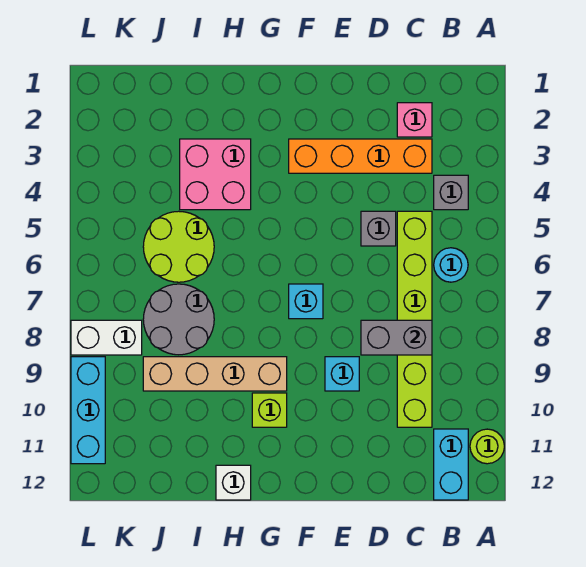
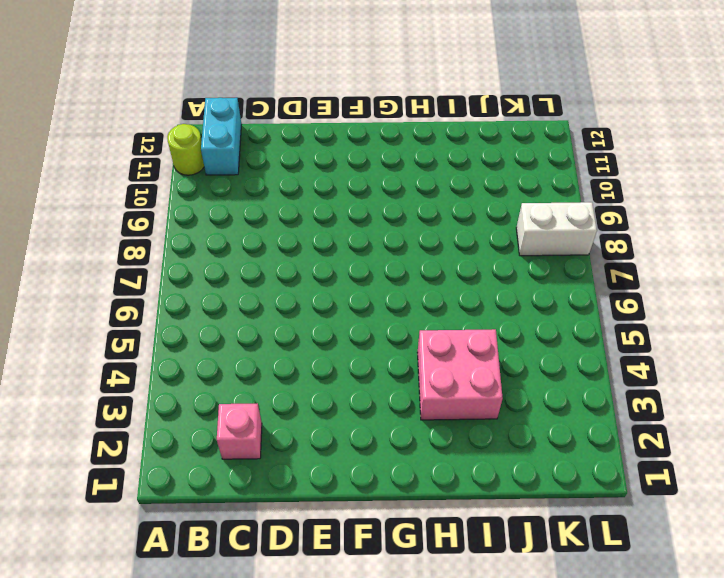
none -> grey 1x1 brick [434,175,468,210]
none -> cyan 1x1 round brick [434,248,468,282]
none -> orange 1x4 brick [289,139,432,173]

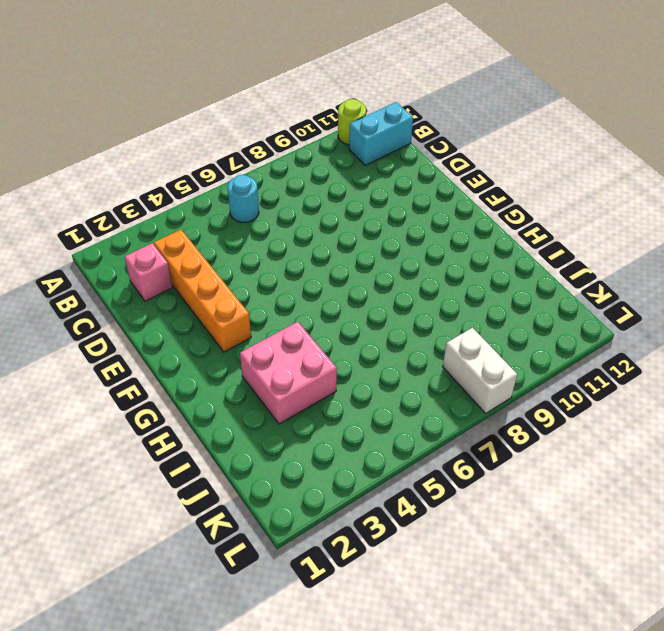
none -> grey 1x1 brick [434,175,468,210]
none -> lime 1x6 brick [397,211,432,427]
none -> grey 1x1 brick [361,211,396,246]

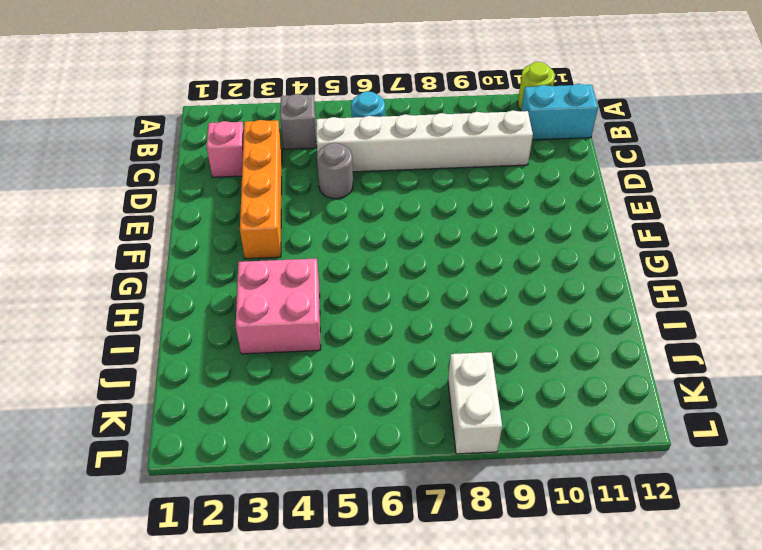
white 1x6 brick [316,110,533,172] -> lime 1x6 brick [397,211,432,427]
grey 1x1 round brick [317,143,353,199] -> grey 1x1 brick [361,211,396,246]
none -> cyan 1x1 brick [325,357,359,391]
none -> cyan 1x1 brick [289,284,323,319]
none -> tan 1x4 brick [143,357,287,391]

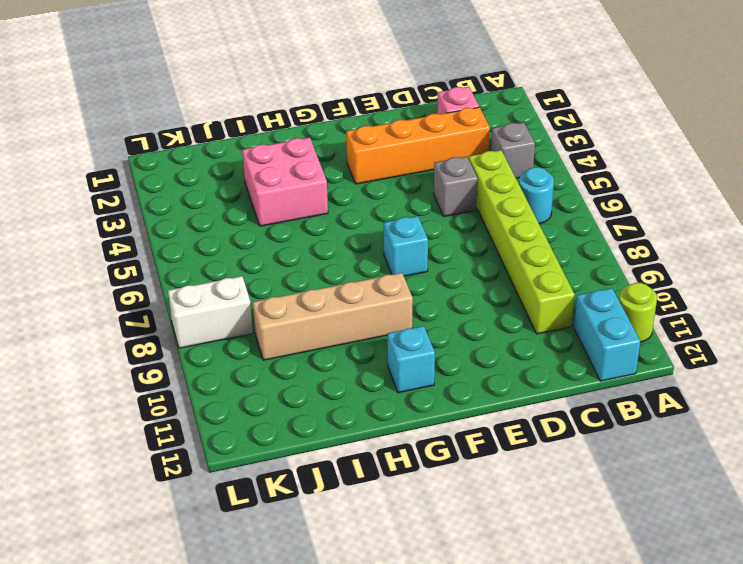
cyan 1x1 brick [387,326,435,393] -> cyan 1x1 brick moved to [325,357,359,391]
none -> lime 1x1 brick [252,393,287,427]
none -> white 1x1 brick [216,465,251,500]
none -> lime 2x2 round brick [143,211,214,282]

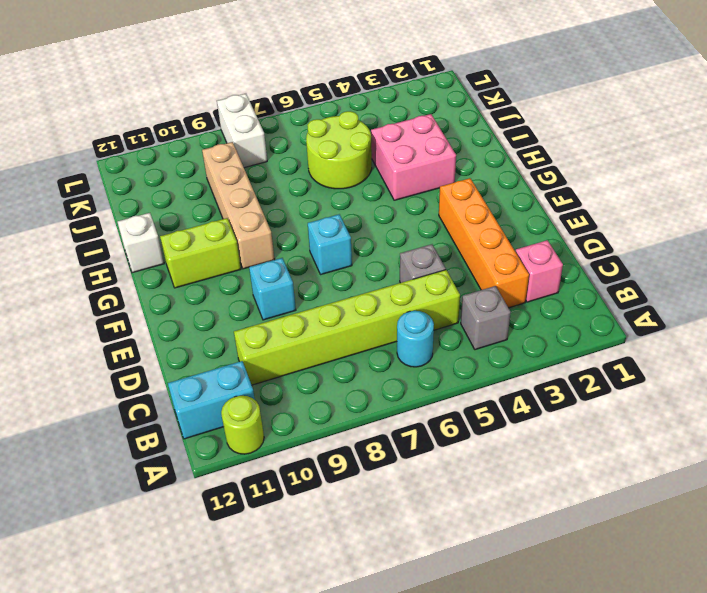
lime 1x2 brick [160,218,241,288] -> lime 1x1 brick [252,393,287,427]
none -> grey 2x2 round brick [143,284,214,355]
none -> cyan 1x3 brick [71,357,105,464]
none -> grey 1x2 brick [361,320,432,355]

